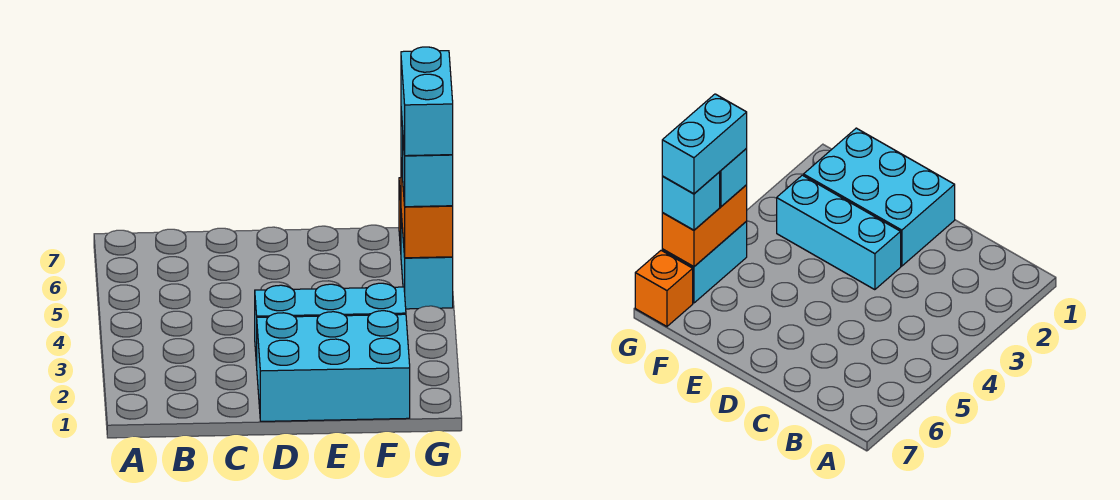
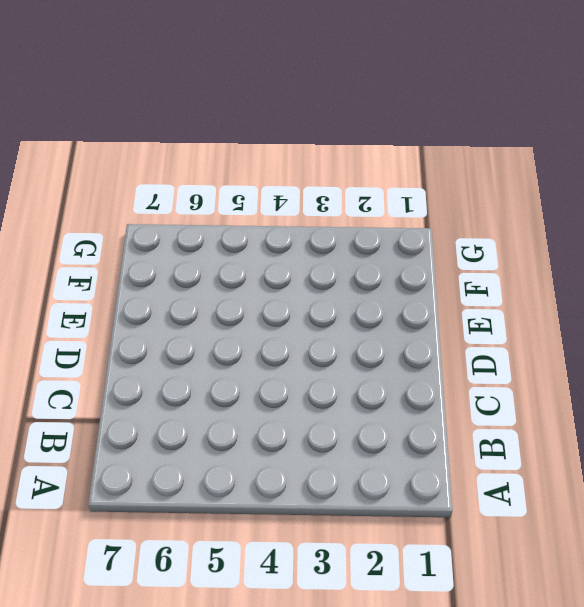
none -> cyan 2x3 brick [257,311,410,421]
none -> cyan 1x3 brick [255,283,406,365]

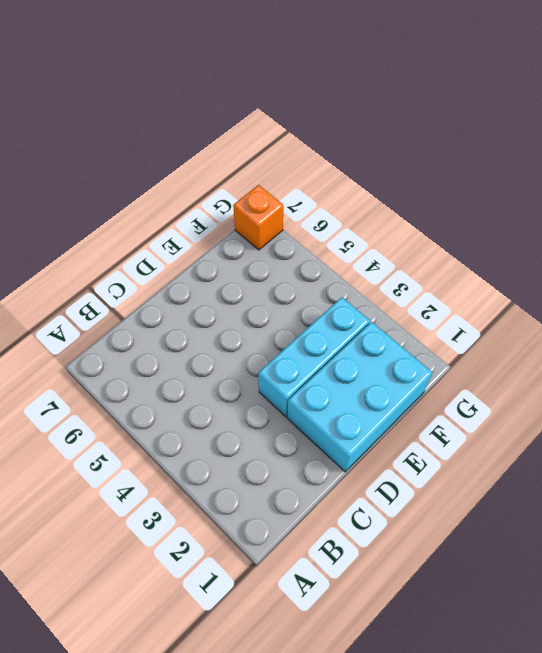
none -> cyan 1x2 brick [401,214,453,309]
none -> orange 1x2 brick [401,163,453,258]

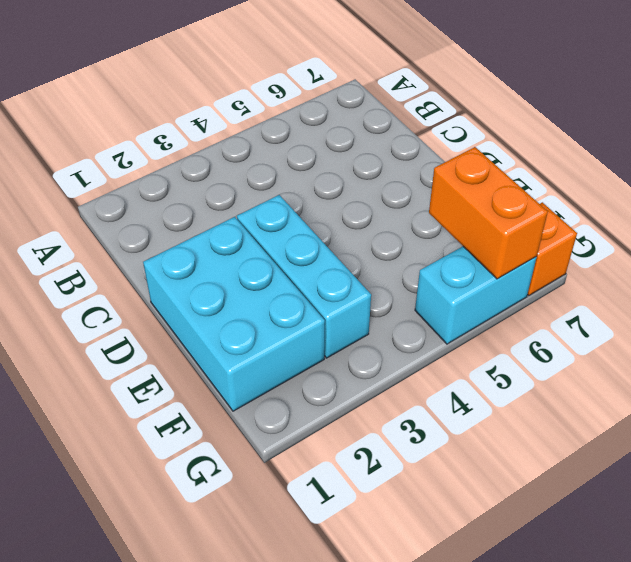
orange 1x2 brick [429,147,548,279] -> orange 1x2 brick turned to [401,163,453,258]
none -> cyan 1x1 brick [403,141,453,207]
none -> cyan 1x1 brick [662,172,720,230]

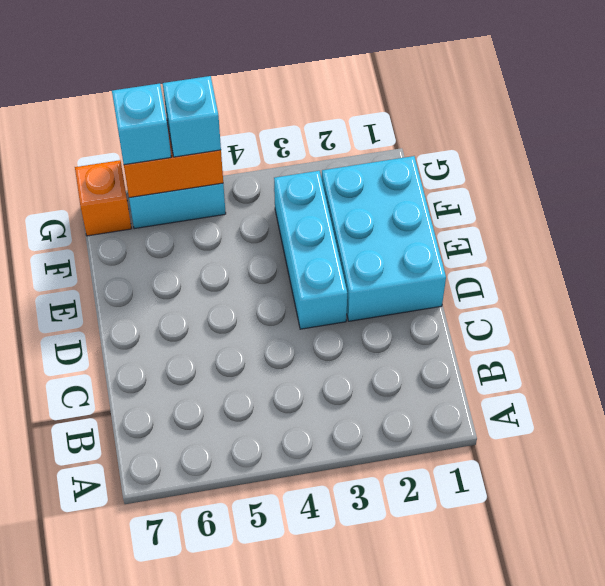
none -> cyan 1x2 brick [401,47,453,156]

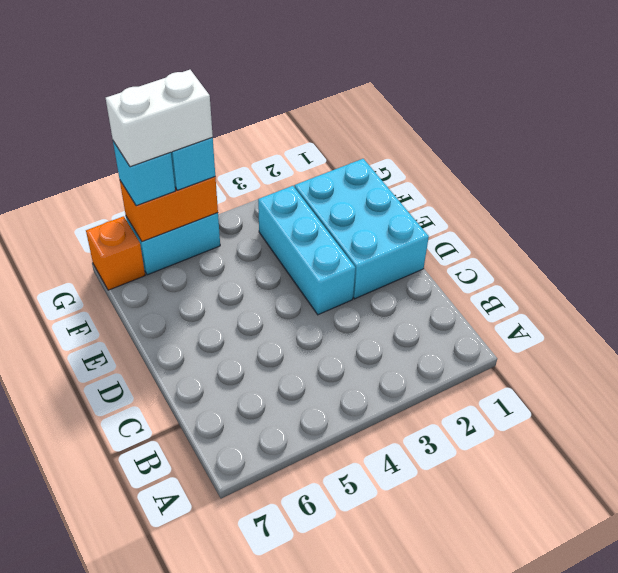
white 1x2 brick [106,70,213,167] -> cyan 1x2 brick [401,47,453,156]

